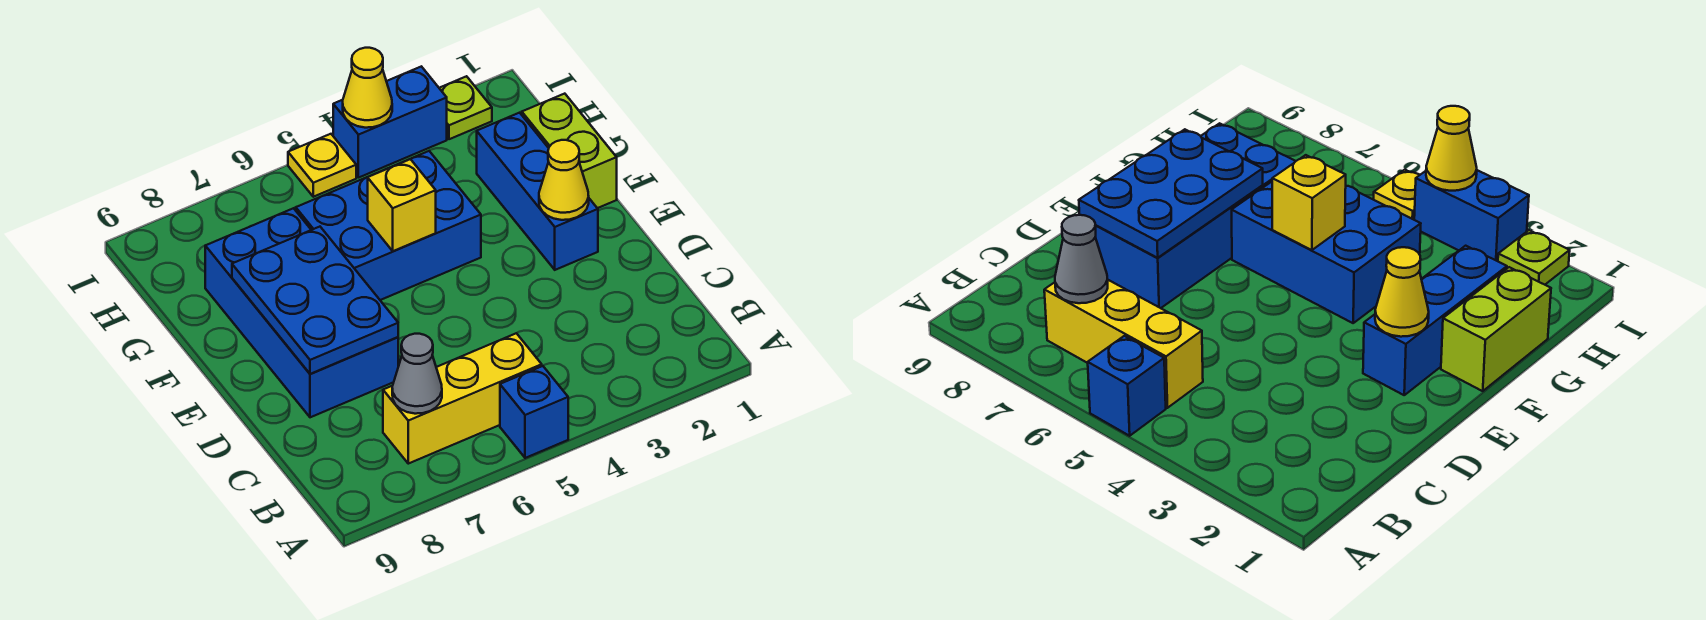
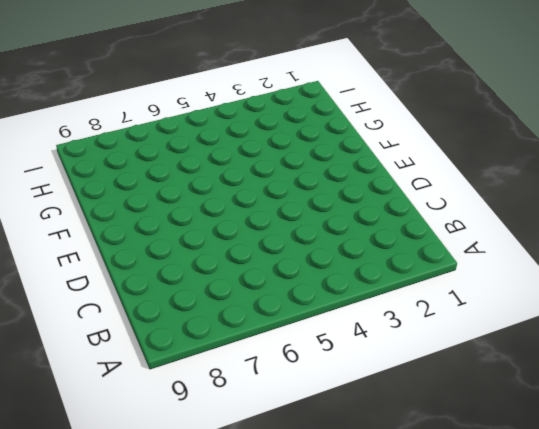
none -> blue 1x1 brick [500,366,568,458]
none -> yellow 1x3 brick [383,333,542,464]
none -> blue 2x4 brick [205,208,398,417]

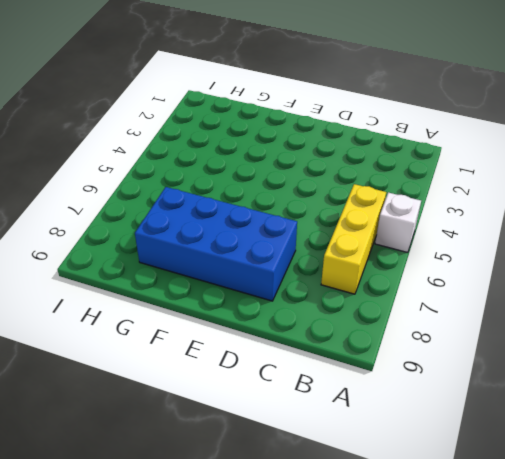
white 1x1 brick [375,192,421,253] -> blue 1x1 brick [500,366,568,458]
none -> blue 1x3 brick [477,113,598,270]
none -> lime 1x2 brick [522,94,617,208]
none -> blue 2x3 brick [296,151,481,300]

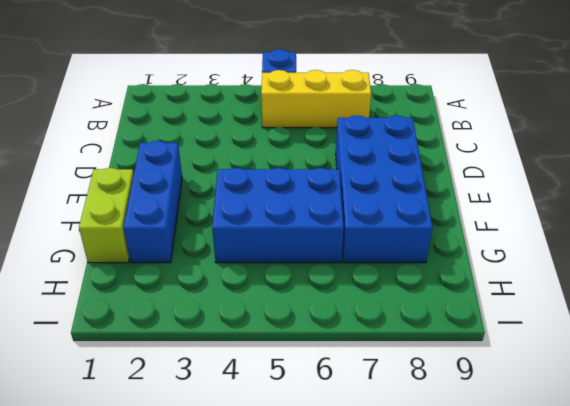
none -> lime 1x1 plate [439,76,492,139]
none -> blue 1x2 brick [333,66,447,178]
none -> yellow 1x1 plate [288,134,356,197]

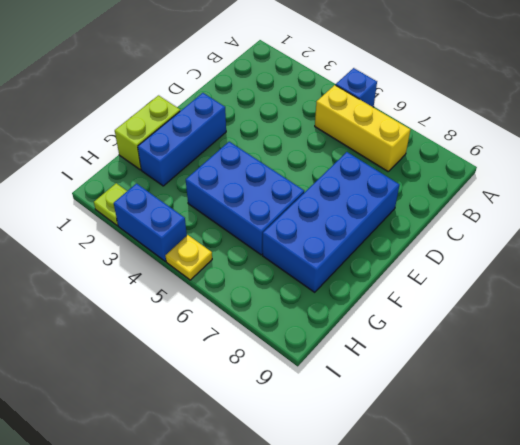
none -> grey 1x1 cone [392,334,442,414]
none -> blue 2x3 plate [232,227,398,374]
none -> yellow 1x1 cone [539,140,589,220]

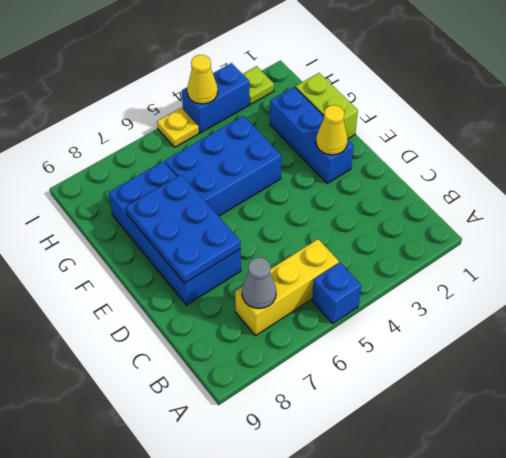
none -> yellow 1x1 brick [368,159,436,251]

